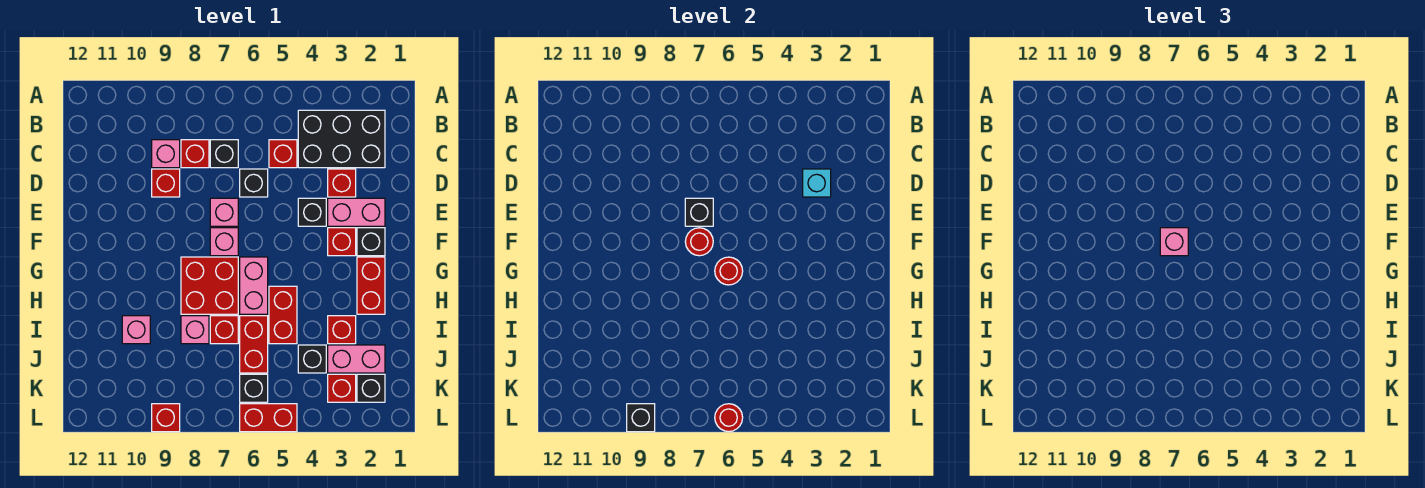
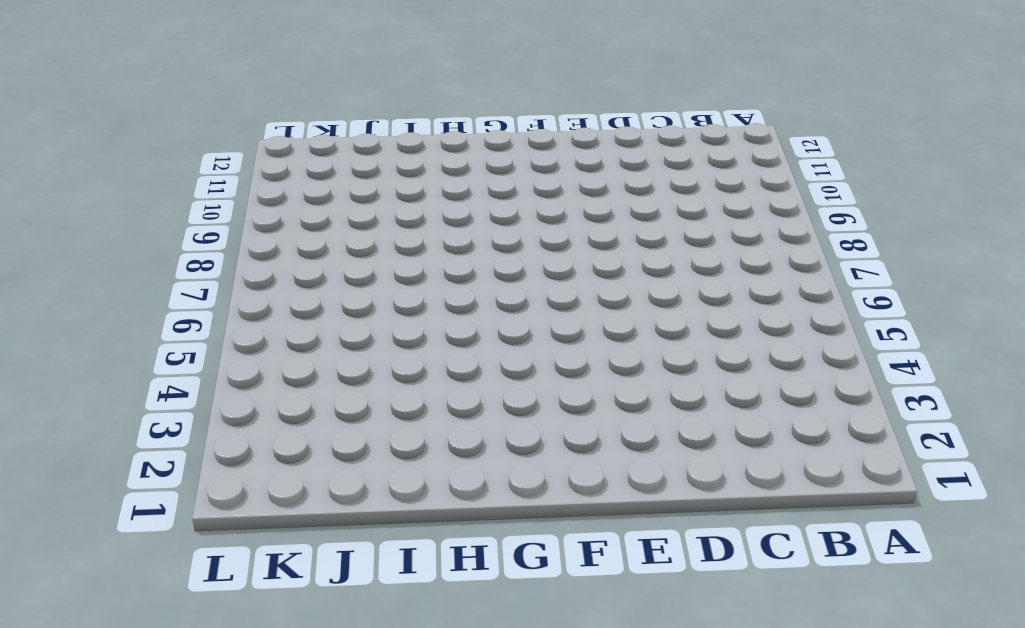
none -> black 2x3 brick [298,110,385,168]
none -> red 1x1 brick [269,140,297,168]
none -> black 1x1 brick [210,140,238,168]
none -> red 1x1 brick [181,140,209,168]

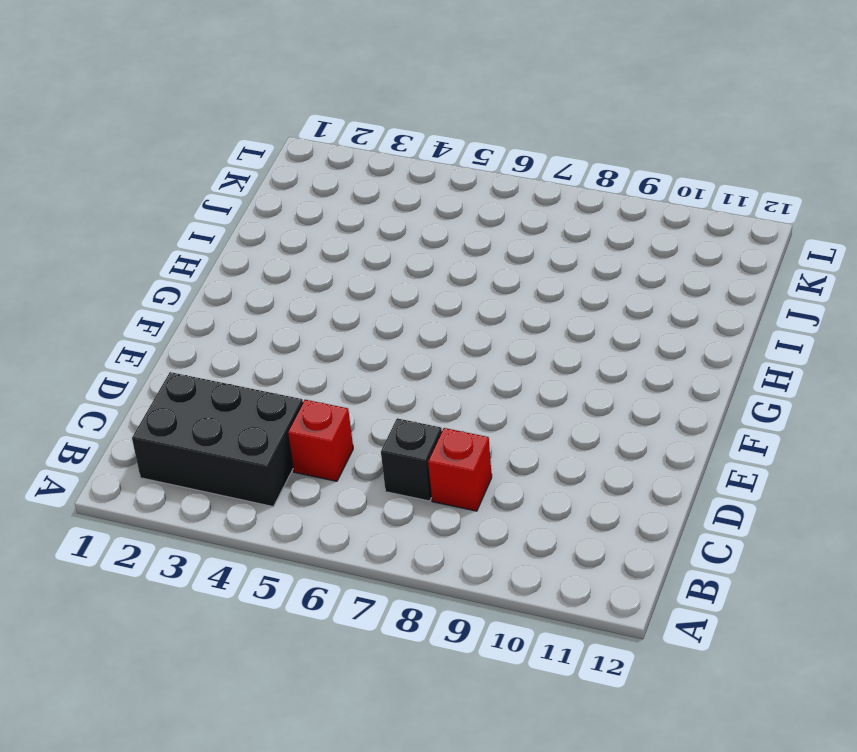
none -> pink 1x1 brick [152,140,180,168]
none -> red 1x1 brick [328,169,356,197]
none -> black 1x1 brick [240,169,268,197]
none -> red 1x1 brick [152,169,180,197]

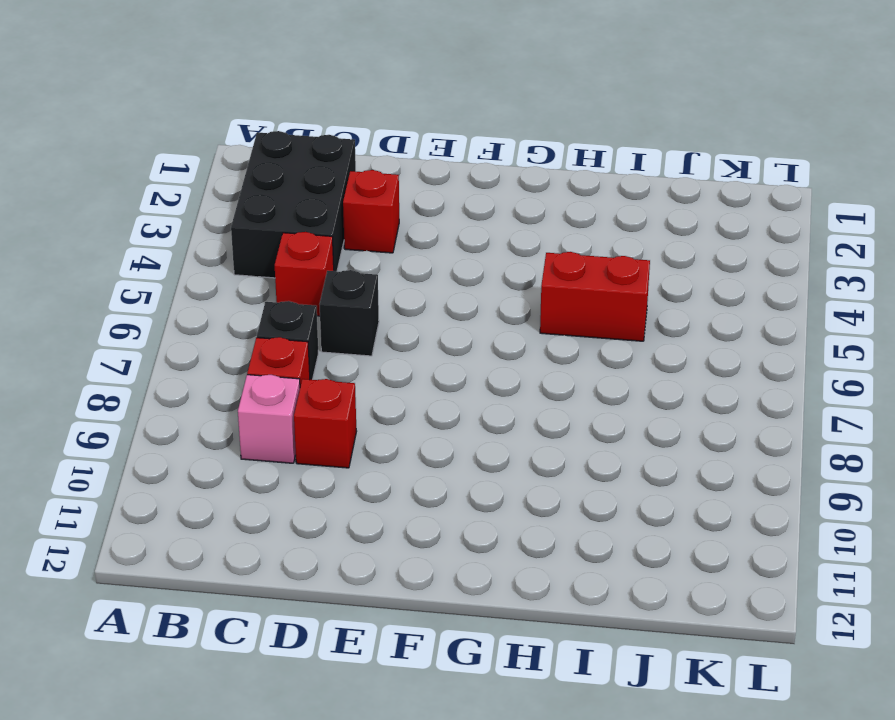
none -> pink 1x2 brick [328,198,385,226]
none -> black 1x1 brick [298,198,326,226]
none -> pink 1x1 brick [210,198,238,226]
none -> black 1x1 brick [357,228,385,256]

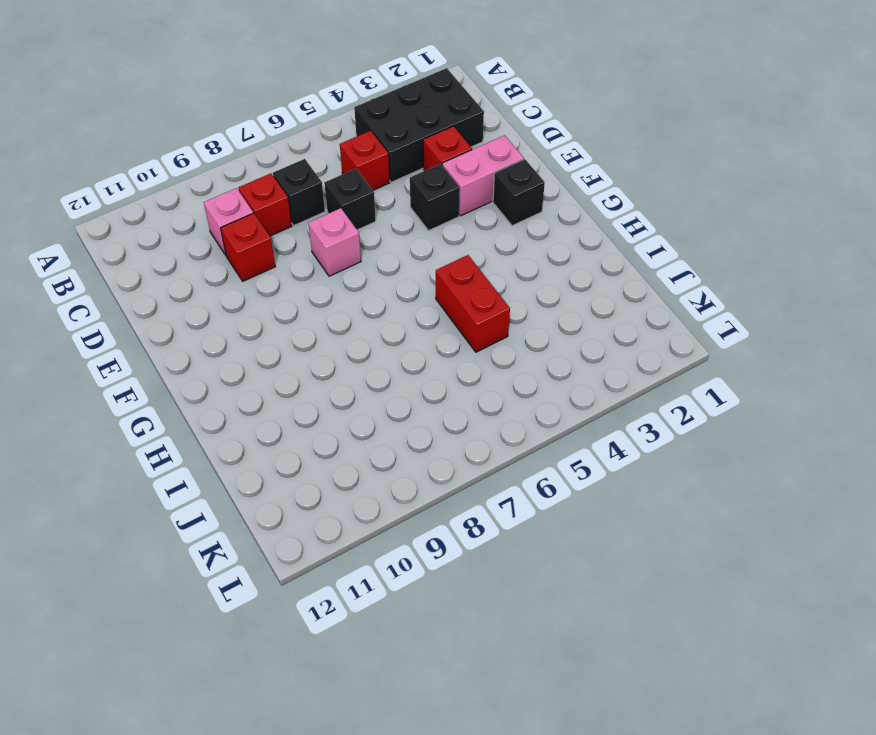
none -> red 1x1 brick [328,228,356,256]
none -> pink 1x1 brick [210,228,238,256]
none -> red 1x2 brick [357,257,385,314]
none -> pink 1x2 brick [240,257,268,314]

